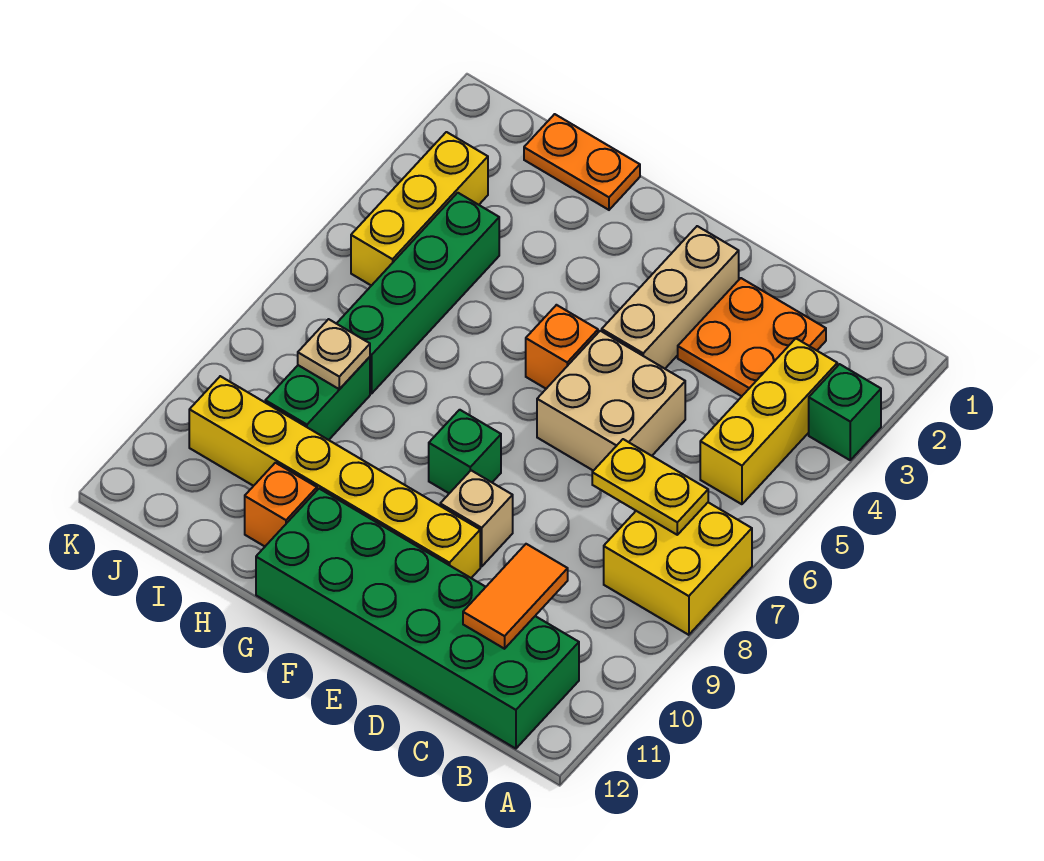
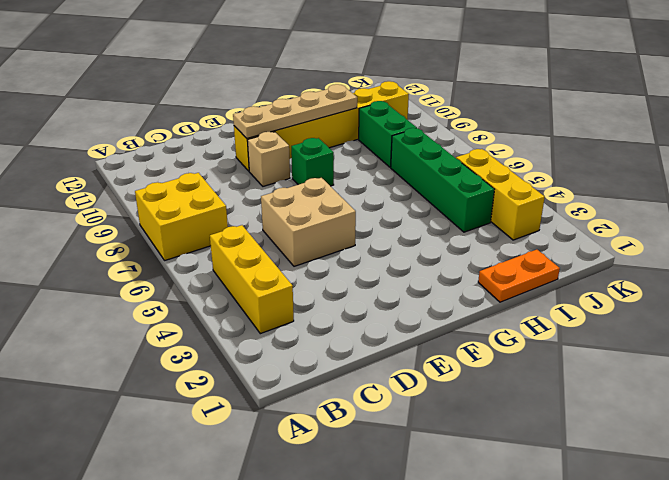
tan 1x4 plate [233,84,357,138] -> none
none -> green 1x1 brick [809,364,881,460]
none -> green 2x6 brick [256,489,579,749]
none -> orange 2x2 plate [678,278,826,396]

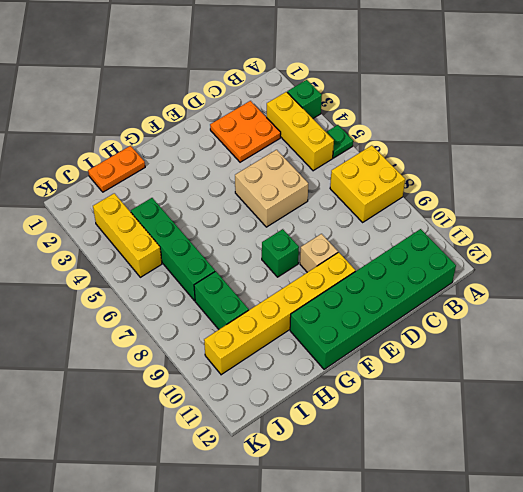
green 1x1 plate [326,125,353,158] -> none
none -> tan 1x3 brick [602,226,739,369]
none -> orange 1x1 brick [526,305,598,389]
none -> orange 1x1 brick [245,463,317,546]

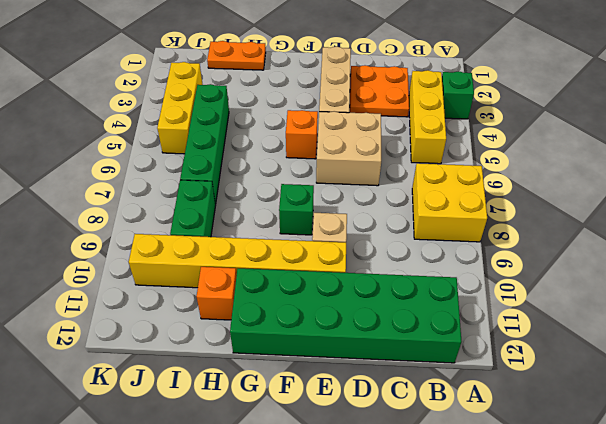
none -> yellow 1x2 plate [592,439,708,535]
none -> orange 1x2 tile [463,544,568,649]
none -> tan 1x1 plate [298,319,370,389]

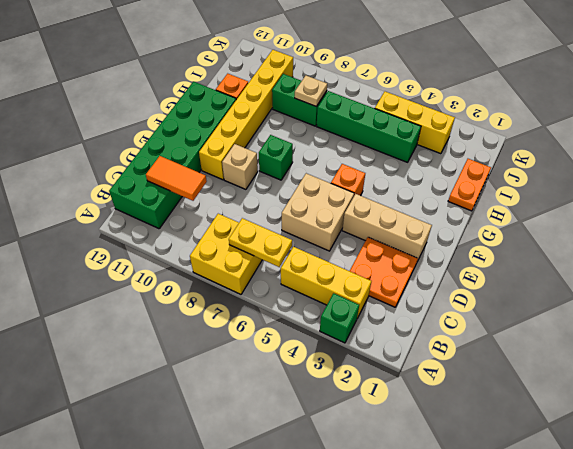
yellow 1x2 plate [229,218,292,267] -> yellow 1x2 plate turned to [592,439,708,535]

